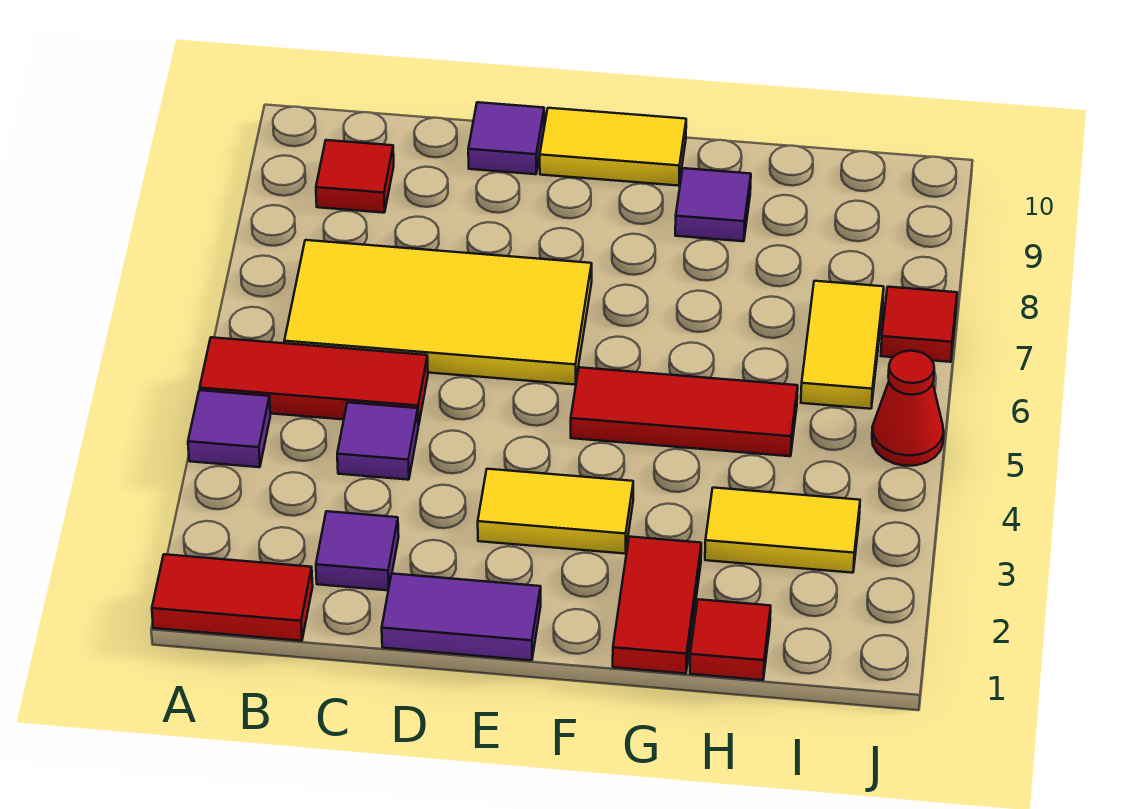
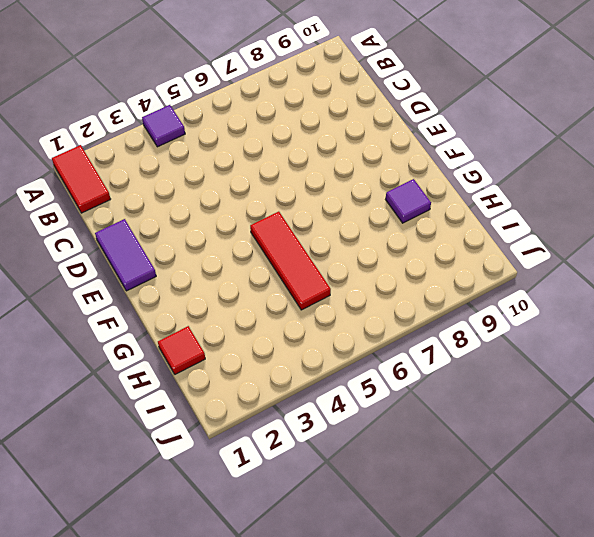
none -> red 1x3 tile [200,337,428,425]
none -> yellow 2x4 tile [284,240,592,385]
none -> red 1x1 tile [316,140,394,213]

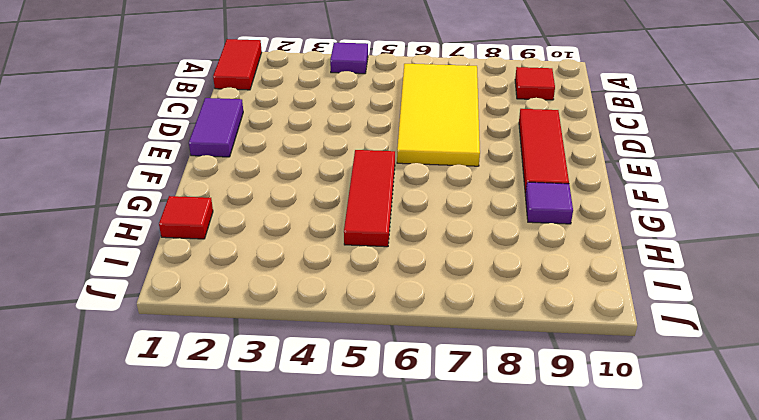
red 1x3 tile [519,109,569,194] -> red 1x3 tile moved to [200,337,428,425]
none -> purple 1x1 tile [316,511,399,590]
none -> purple 1x1 tile [337,402,418,480]
none -> purple 1x1 tile [468,102,544,174]

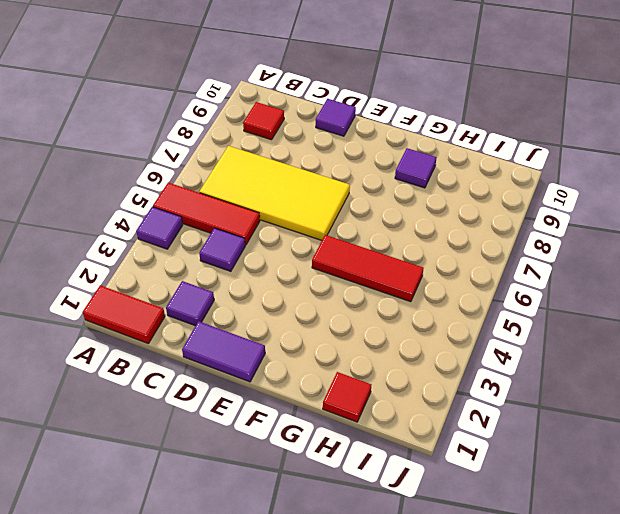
none -> yellow 1x2 tile [478,469,633,554]
none -> yellow 1x2 tile [540,108,686,186]
none -> red 1x2 tile [613,537,701,674]

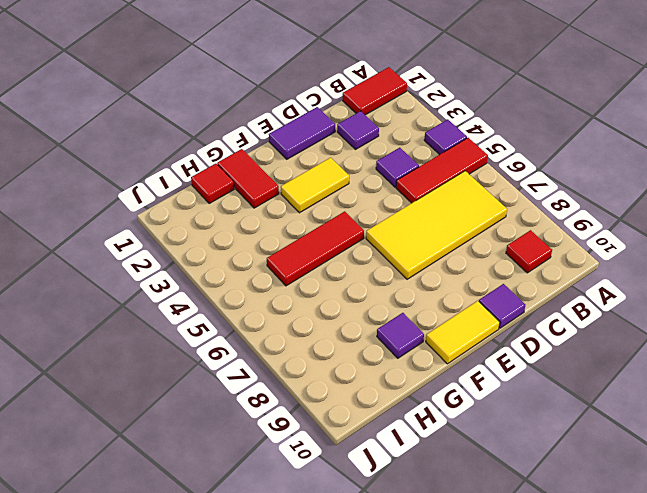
none -> yellow 1x2 tile [705,488,860,573]
none -> yellow 1x2 tile [801,281,884,409]
none -> red 1x1 cone [872,351,944,466]

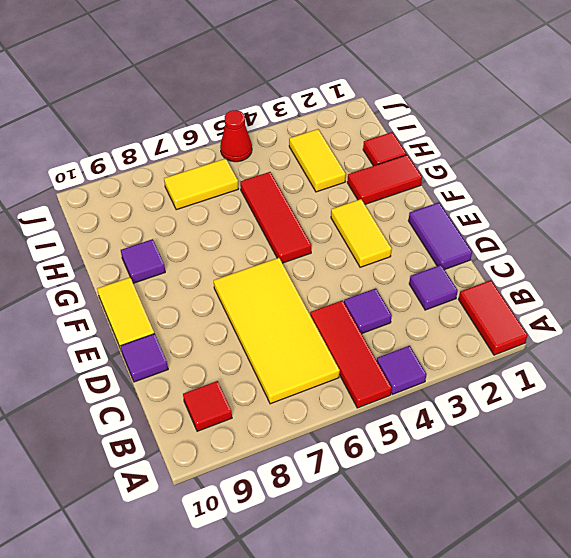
none -> red 1x1 tile [881,287,957,362]

